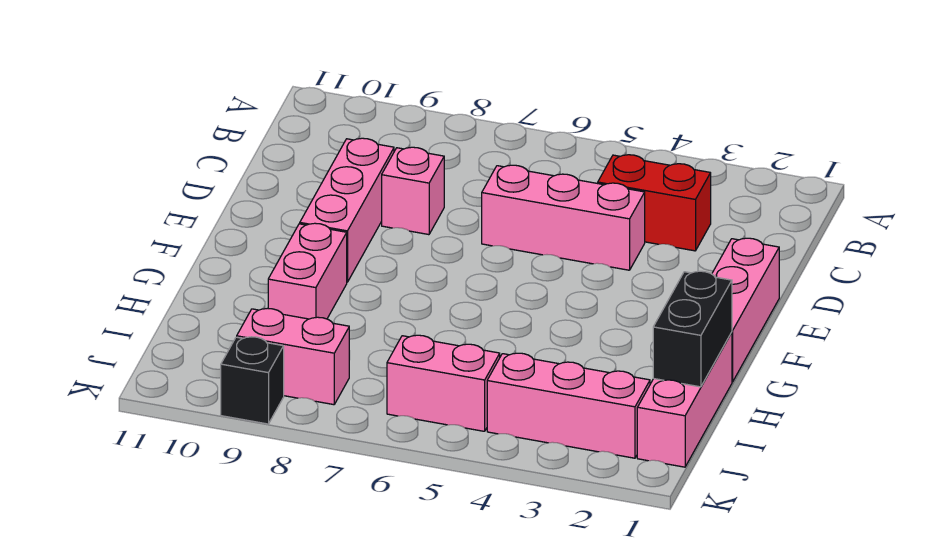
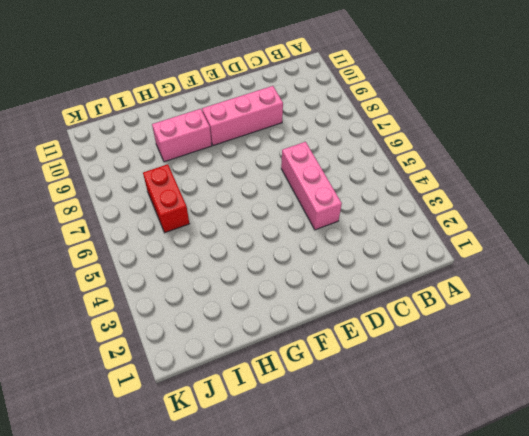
red 1x2 brick [143,164,189,233] -> red 1x2 brick moved to [598,155,711,251]
none -> pink 1x1 brick [382,147,444,235]
none -> pink 1x3 brick [712,238,779,382]
none -> pink 1x3 brick [637,332,732,467]

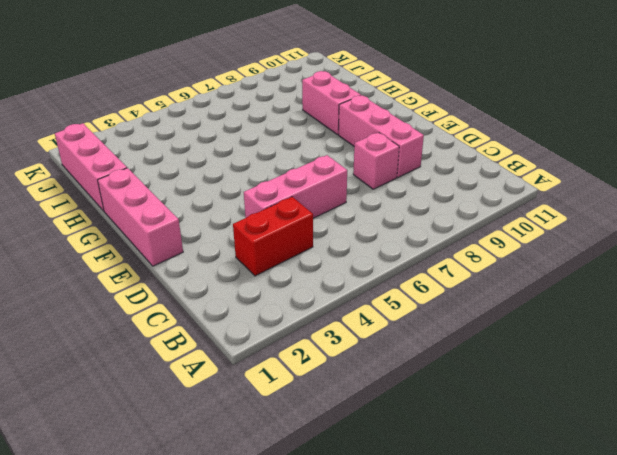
none -> pink 1x3 brick [487,353,650,458]
none -> pink 1x2 brick [387,335,500,431]
none -> pink 1x2 brick [237,308,349,405]

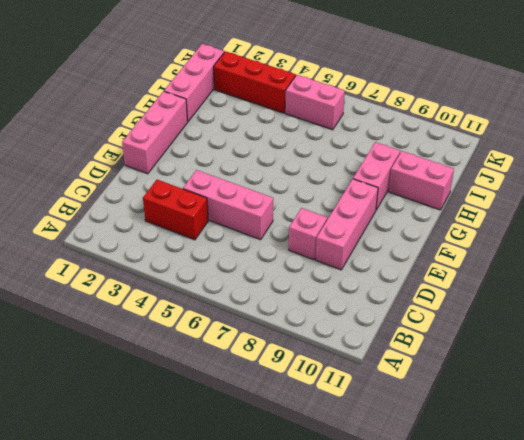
pink 1x2 brick [389,151,454,210] -> pink 1x2 brick moved to [237,308,349,405]
red 1x3 brick [214,51,296,113] -> pink 1x3 brick [487,353,650,458]
none -> black 1x1 brick [221,337,284,424]
none -> black 1x2 brick [653,271,732,387]

